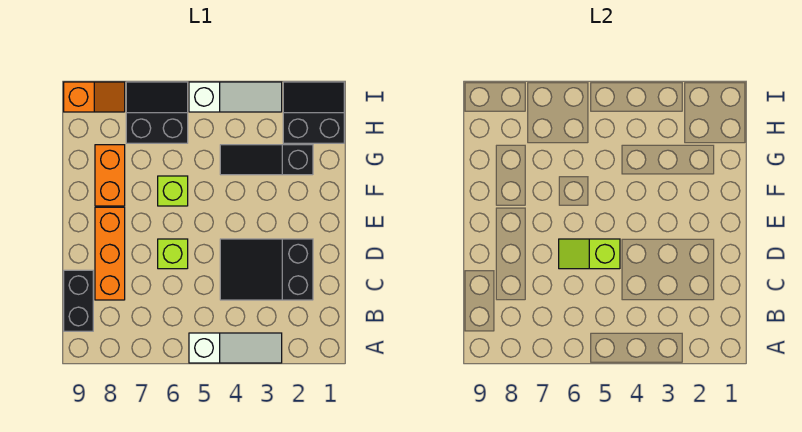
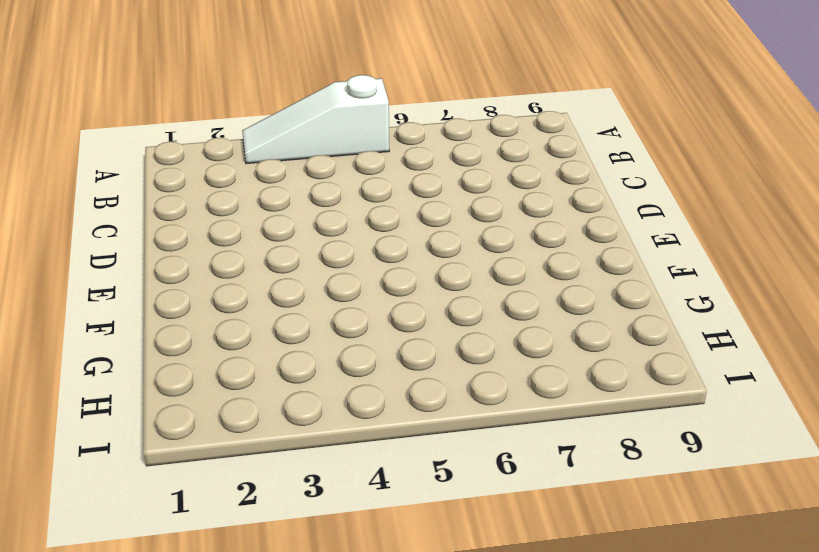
none -> black 1x2 brick [64,270,93,331]
none -> black 2x3 slope [220,239,313,300]
none -> orange 1x3 brick [95,207,125,300]

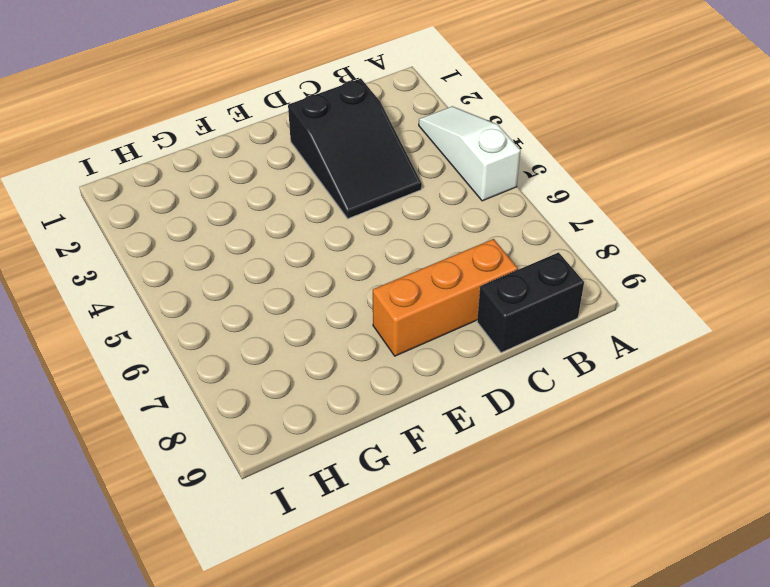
none -> lime 1x1 brick [158,239,188,269]
none -> lime 1x1 brick [158,176,188,206]
none -> orange 1x2 brick [95,145,125,206]

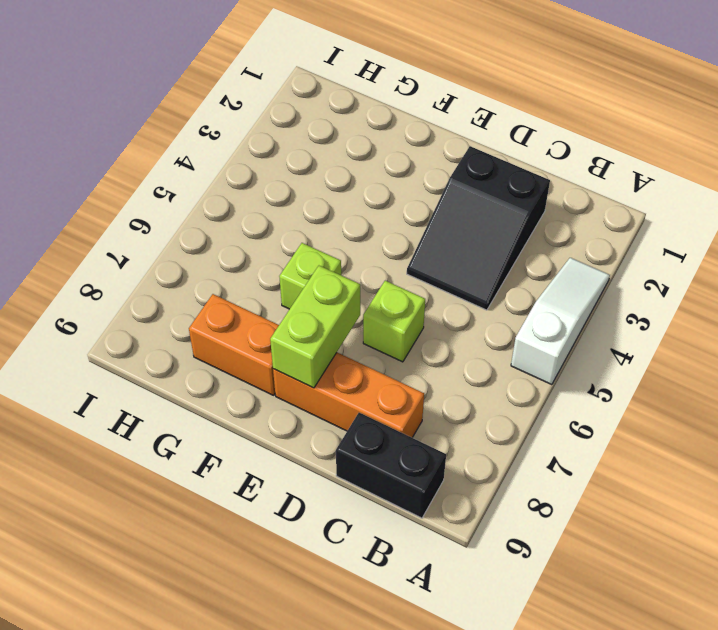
lime 1x2 brick [270,266,360,388] -> none
none -> black 1x3 slope [220,145,313,175]
none -> black 2x2 slope [283,82,344,143]
none -> black 2x2 slope [126,82,188,143]

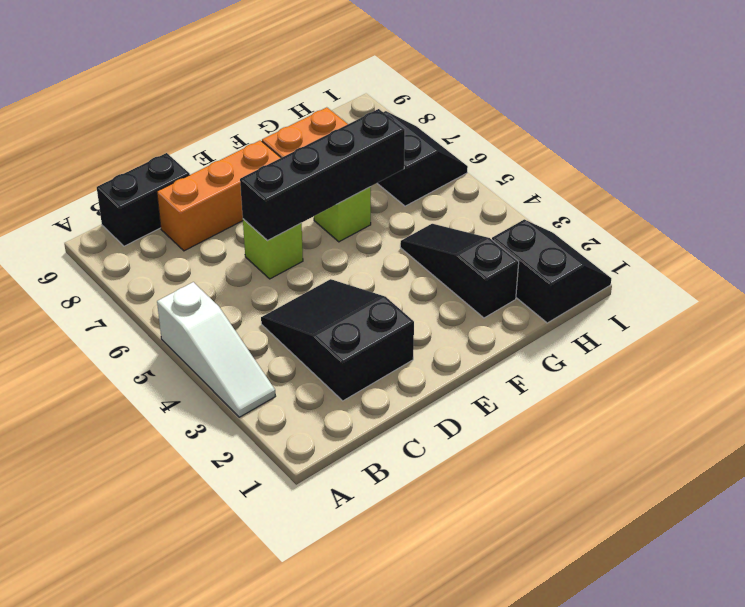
black 1x4 brick [240,109,405,240] -> lime 1x2 slope [559,239,620,269]
none -> white 1x3 slope [189,82,282,112]
none -> orange 1x2 slope [64,82,125,112]

